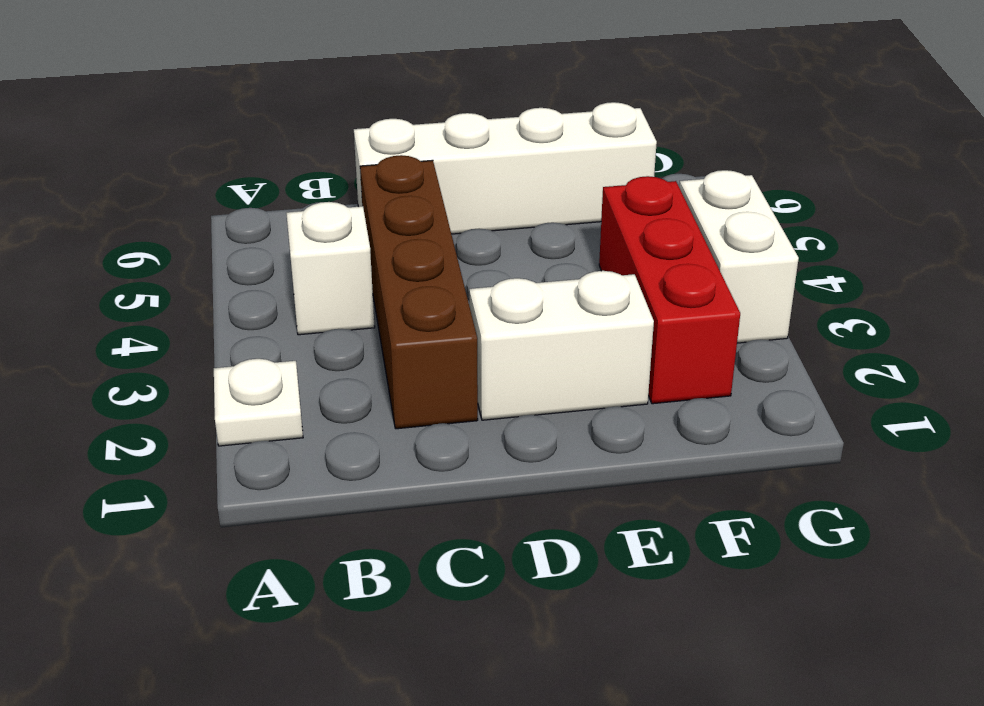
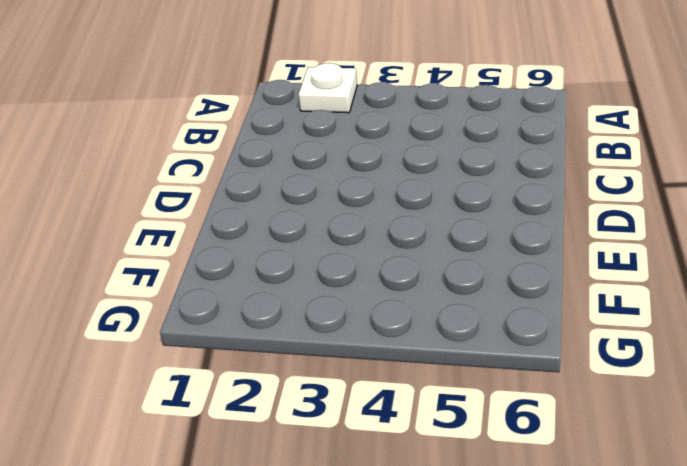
none -> white 1x1 brick [286,202,375,335]
none -> brown 1x4 brick [360,155,478,429]

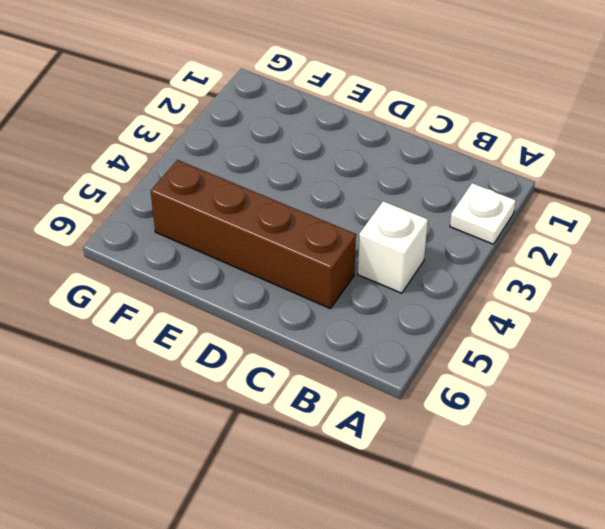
brown 1x4 brick [151,160,356,308] -> brown 1x4 brick turned to [360,155,478,429]
none -> white 1x4 brick [354,102,657,234]
none -> white 1x2 brick [469,271,654,420]

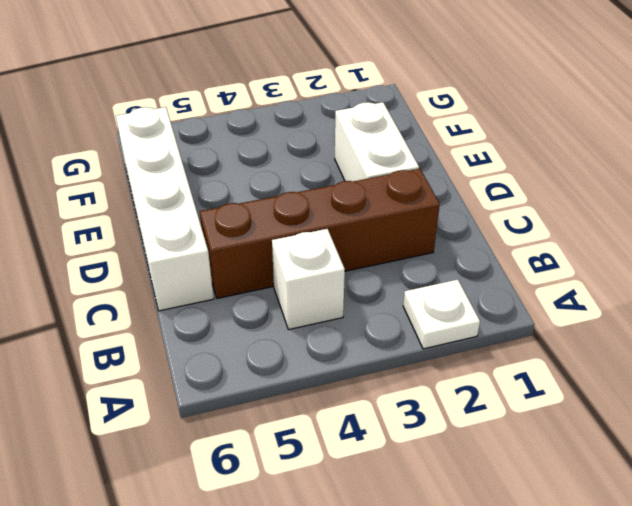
none -> red 1x3 brick [599,176,740,404]
none -> white 1x2 brick [679,170,799,343]

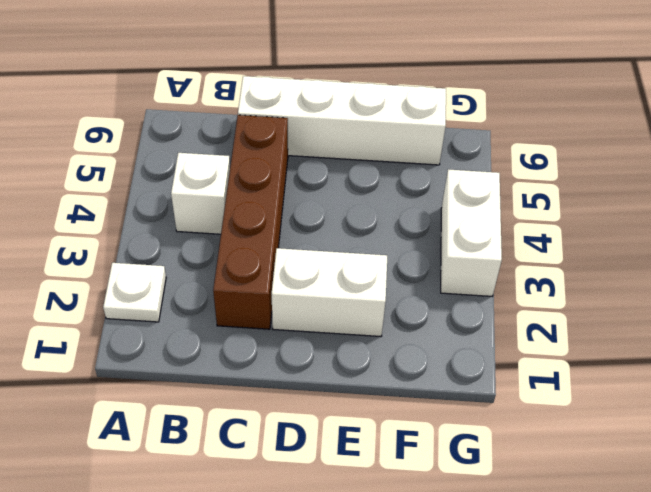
none -> red 1x3 brick [599,176,740,404]

